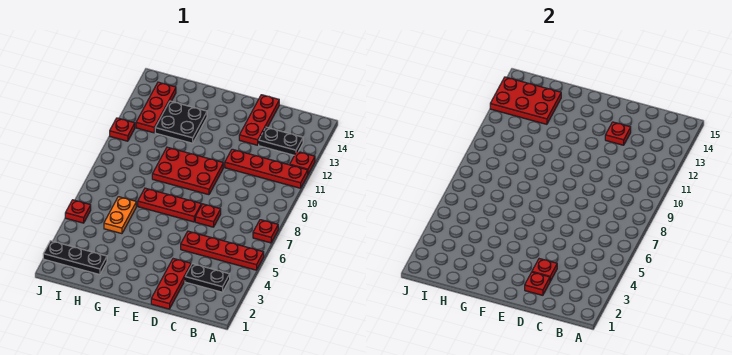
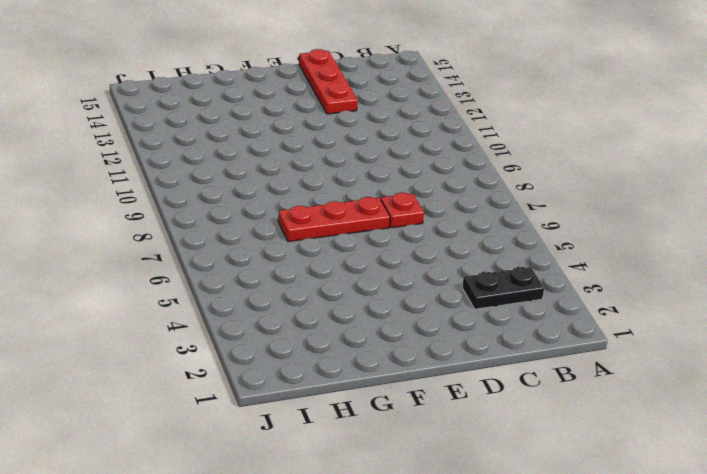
none -> red 1x4 plate [181,231,264,270]
none -> red 1x1 plate [253,220,278,243]
none -> red 1x4 plate [225,149,308,188]

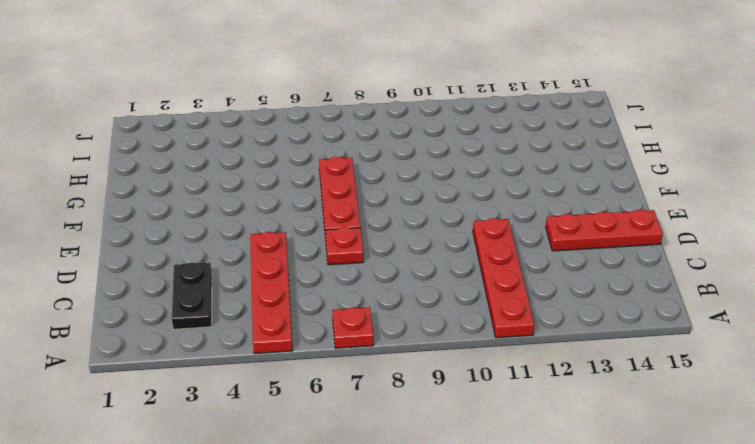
none -> red 1x1 plate [290,151,315,174]
none -> black 1x2 plate [259,127,303,155]
none -> red 1x3 plate [151,259,191,309]

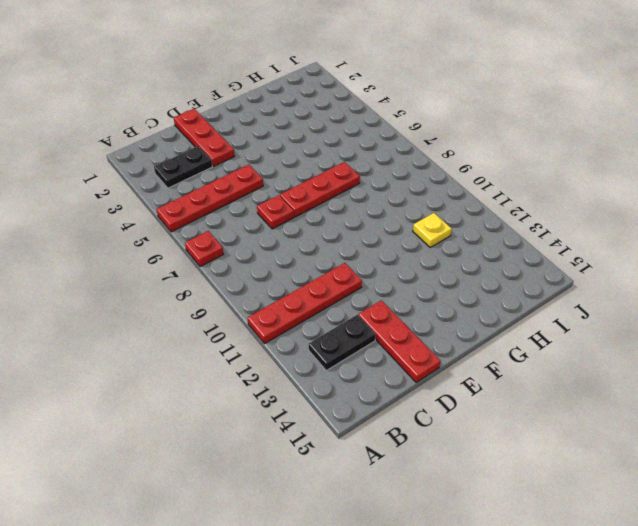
yellow 1x1 plate [413,213,452,247] -> none
none -> red 1x1 plate [290,151,315,174]
none -> red 2x3 plate [152,147,223,195]
none -> black 2x2 plate [155,101,207,143]

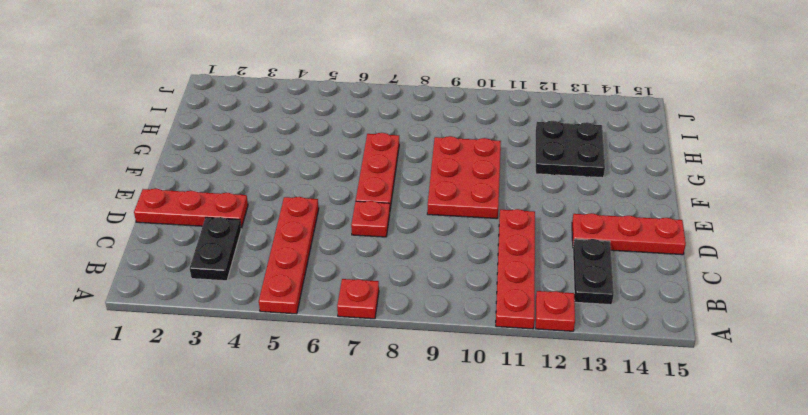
none -> black 1x3 plate [43,241,107,275]
none -> orange 1x2 plate [104,197,136,234]
none -> red 1x3 plate [136,82,176,133]

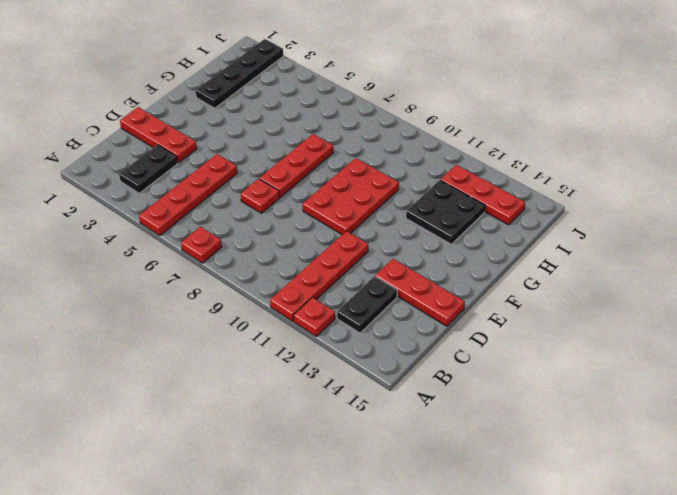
black 1x4 plate [196,39,283,108] -> black 1x3 plate [43,241,107,275]
none -> orange 1x2 plate [104,197,136,234]
none -> red 1x1 plate [65,200,91,223]
none -> red 1x1 plate [110,118,135,141]

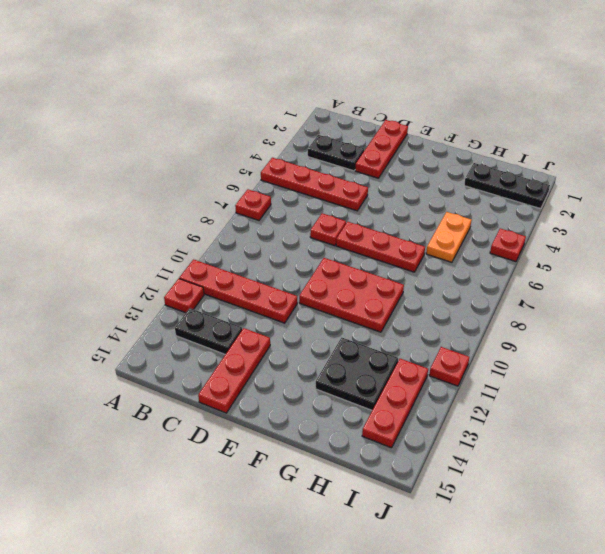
none -> red 1x1 plate [525,272,550,295]
none -> red 1x1 plate [532,259,557,281]
none -> red 1x1 plate [605,122,631,145]

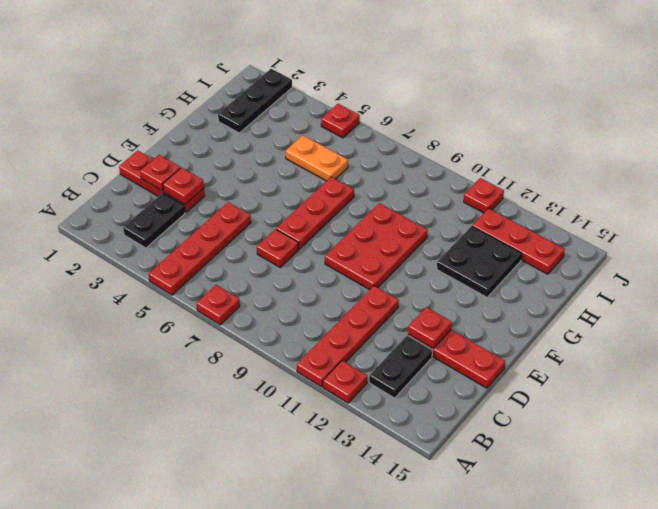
none -> red 2x3 plate [490,77,561,124]

